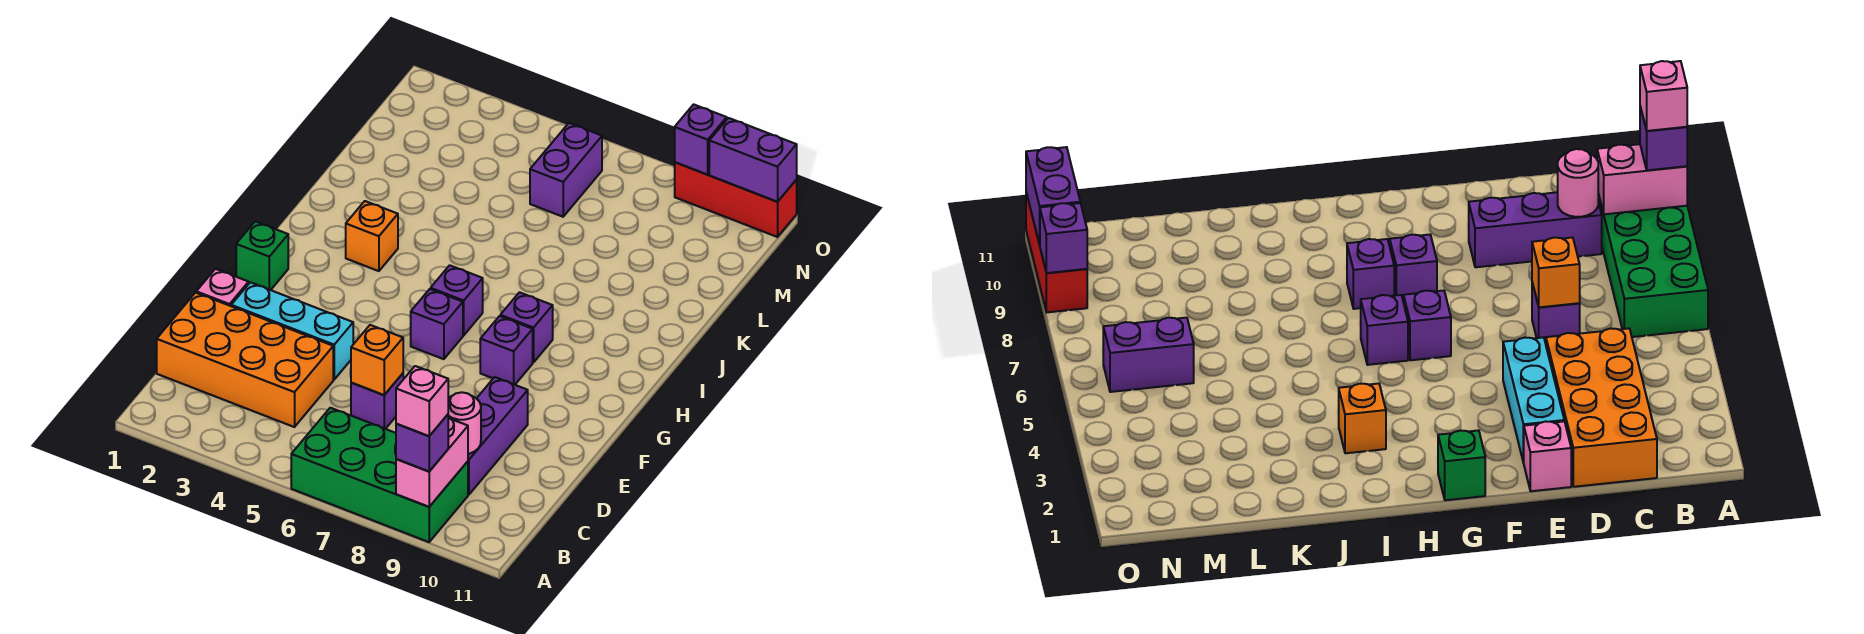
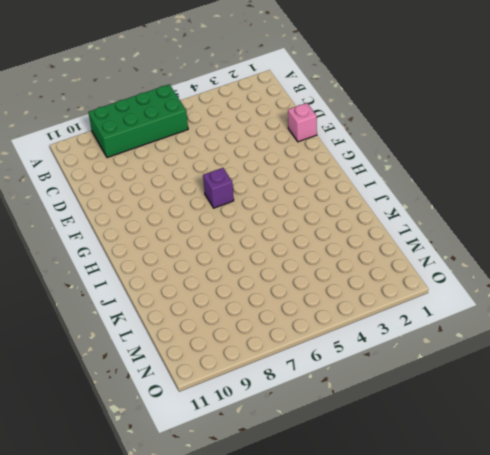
none -> orange 2x4 brick [157,293,333,427]
none -> purple 1x3 brick [468,377,528,495]
none -> purple 1x1 brick [351,373,403,429]

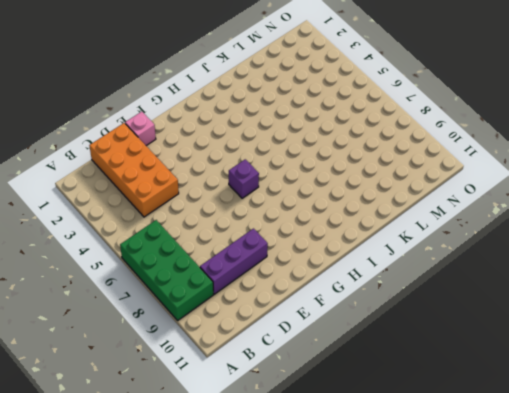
none -> purple 1x1 brick [351,373,403,429]
none -> cyan 1x3 brick [231,282,353,379]
none -> green 1x1 brick [236,221,288,290]

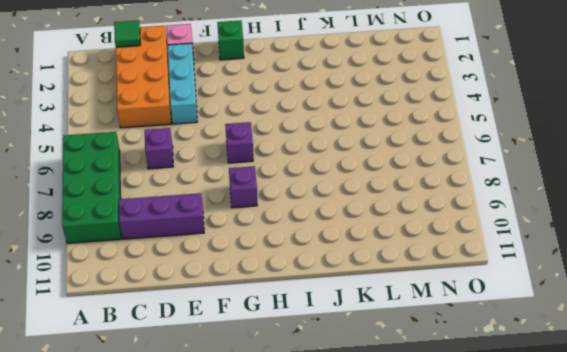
green 1x1 tile [114,20,140,47] -> none
none -> purple 1x1 brick [431,265,483,335]
none -> purple 1x1 brick [500,292,553,363]
none -> orange 1x1 brick [346,201,398,271]

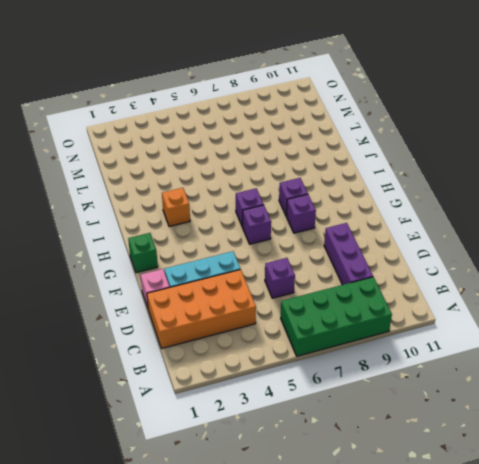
none -> purple 1x2 brick [530,123,602,217]
none -> red 1x3 brick [675,162,797,237]
none -> pink 1x2 brick [396,418,468,507]

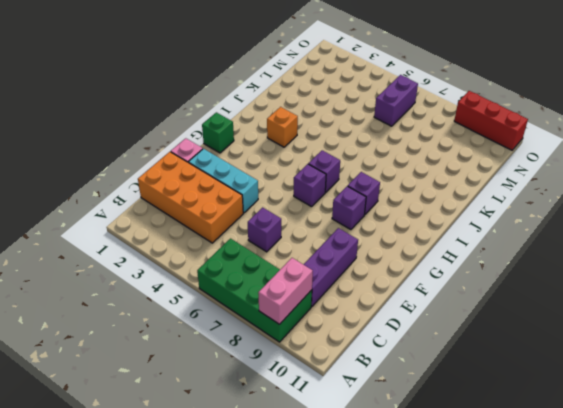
none -> pink 1x1 round brick [448,392,481,454]
none -> orange 1x1 brick [351,325,403,395]
none -> purple 1x1 brick [675,104,727,175]

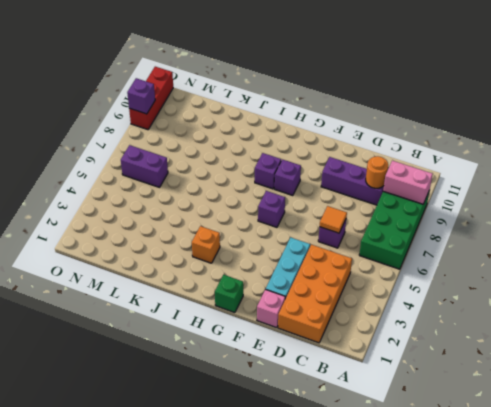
orange 1x1 round brick [366,156,388,188] -> pink 1x1 round brick [448,392,481,454]
orange 1x1 tile [320,206,347,233] -> orange 1x1 brick [351,325,403,395]
none -> purple 1x1 brick [431,265,483,335]
none -> purple 1x2 brick [709,118,797,202]
none -> purple 1x1 brick [396,415,448,471]

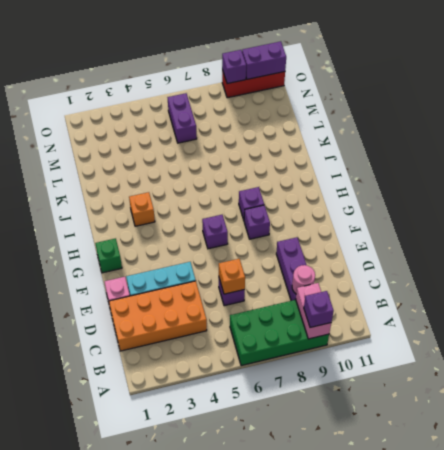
none -> purple 1x1 brick [431,265,483,335]
none -> pink 1x1 brick [396,366,448,436]

